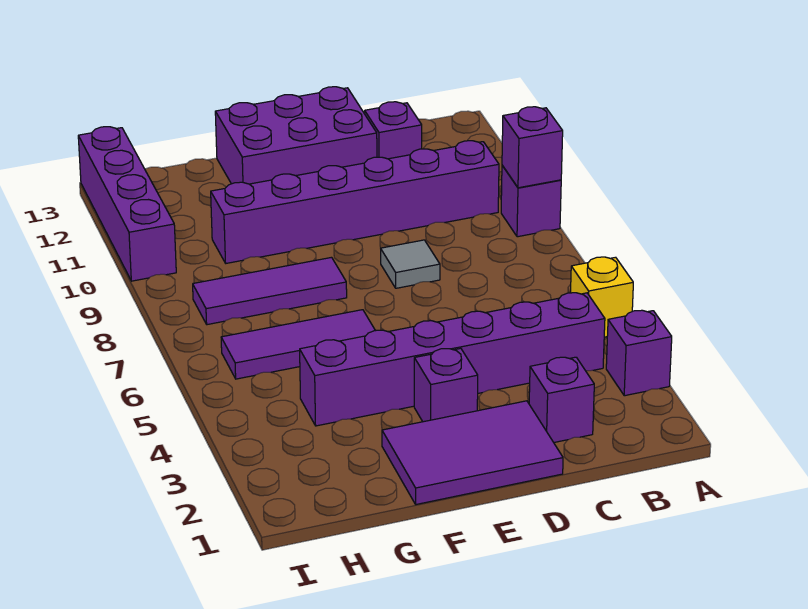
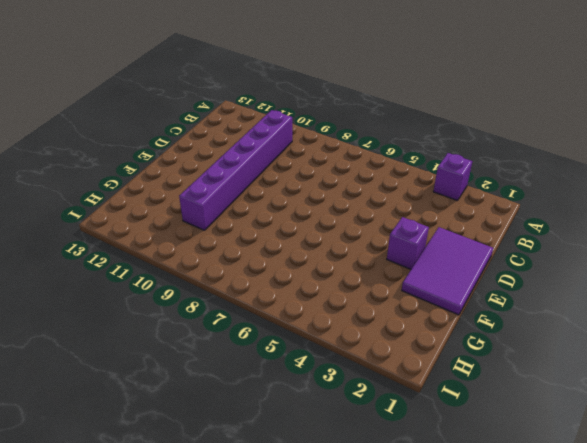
none -> yellow 1x1 brick [571,257,633,337]
none -> purple 1x1 brick [501,165,561,237]
none -> purple 1x6 brick [300,293,605,426]

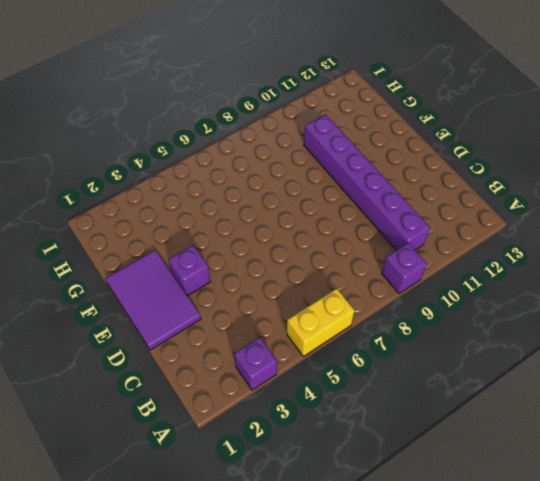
yellow 1x2 brick [287,288,355,356] -> yellow 1x1 brick [571,257,633,337]
none -> purple 1x6 brick [300,293,605,426]
none -> purple 1x1 brick [529,357,594,442]
none -> purple 1x1 brick [365,102,422,159]

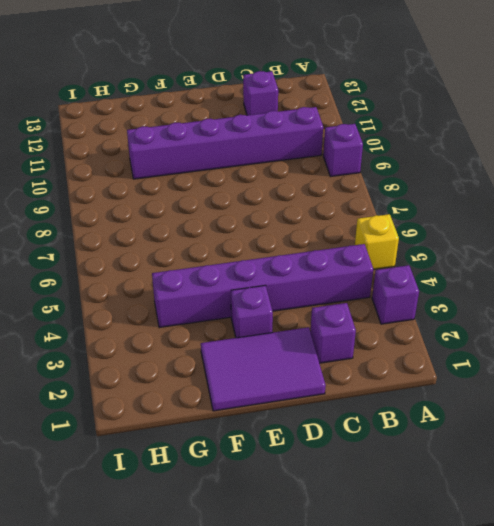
none -> grey 1x1 tile [381,240,440,288]
none -> purple 2x3 brick [215,87,377,184]
none -> purple 1x3 tile [221,310,375,379]

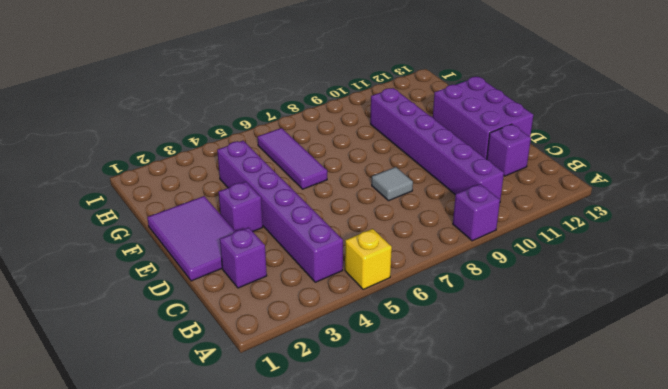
none -> purple 1x1 brick [606,310,672,396]
none -> purple 1x3 tile [193,257,347,325]
none -> purple 1x4 brick [78,127,176,281]

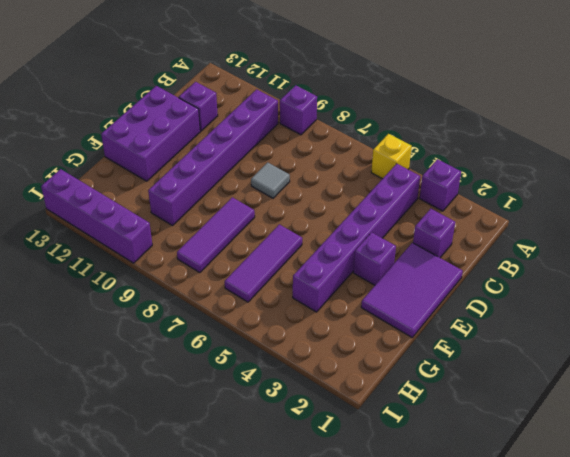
none -> purple 1x1 brick [502,107,563,188]

